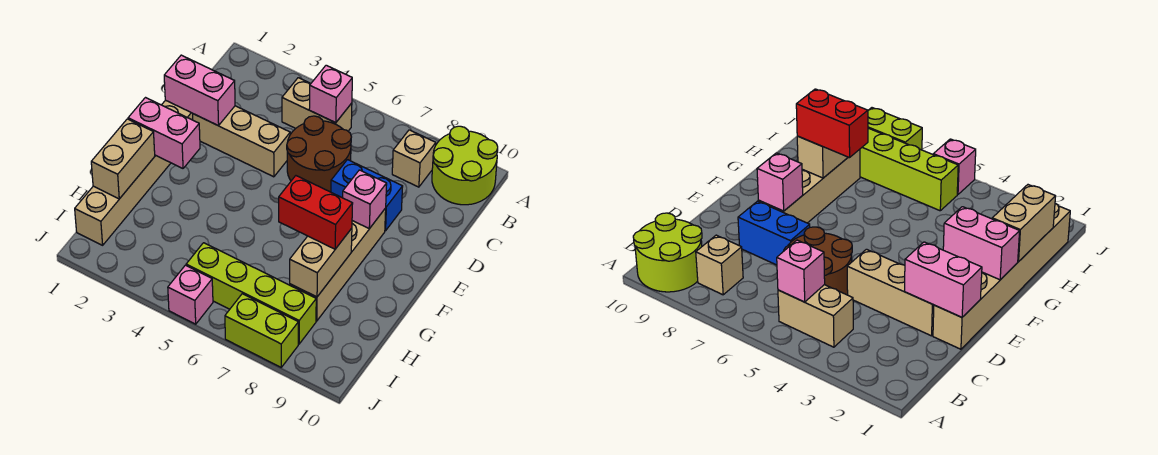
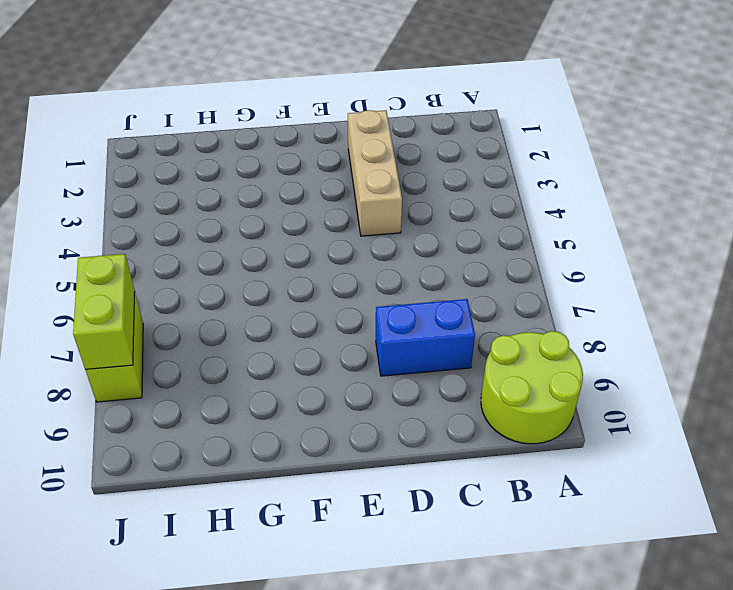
blue 1x2 brick [376,299,475,376] -> blue 1x2 brick turned to [331,160,403,231]
lime 1x2 brick [73,254,135,370] -> none
none -> tan 1x2 brick [282,78,352,131]
none -> tan 1x1 brick [392,130,436,187]
none -> brown 2x2 round brick [287,116,351,192]

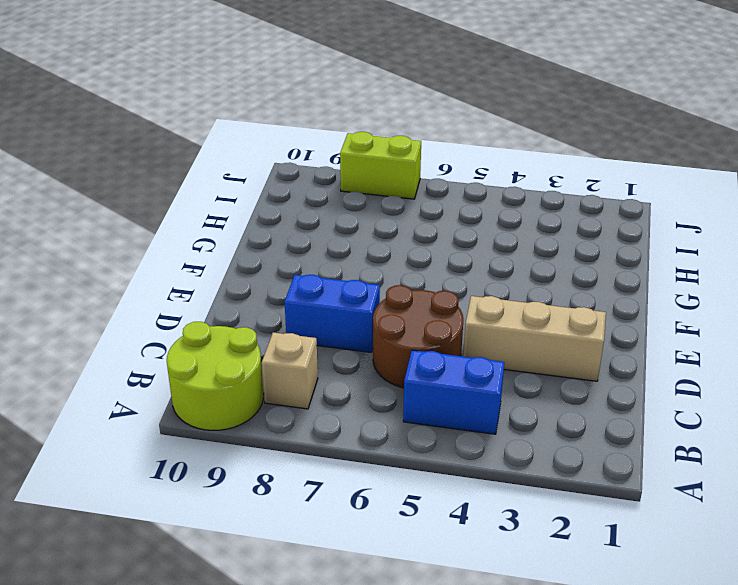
blue 1x2 brick [403,350,504,434] -> tan 1x2 brick [282,78,352,131]
none -> tan 1x6 brick [75,100,193,245]
none -> tan 1x4 brick [290,208,386,321]
none -> lime 1x4 brick [186,243,316,344]

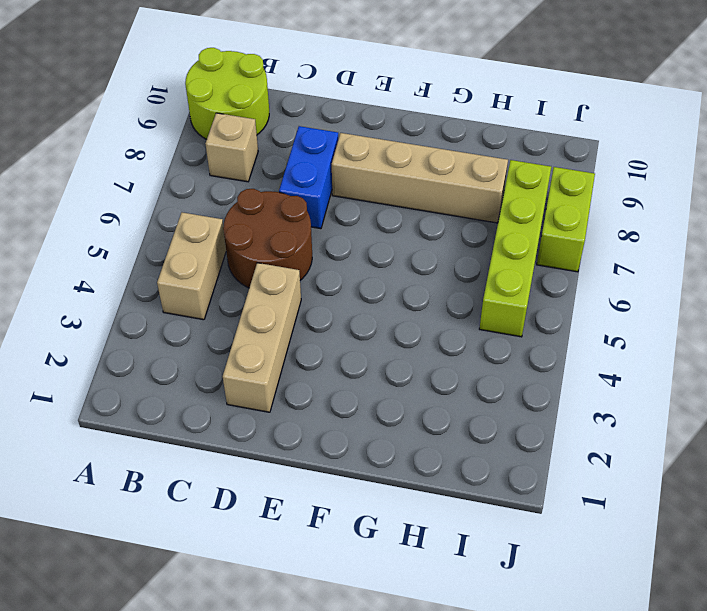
none -> tan 1x6 brick [75,100,193,245]
none -> pink 1x1 brick [168,265,213,324]
none -> pink 1x1 brick [309,65,352,123]

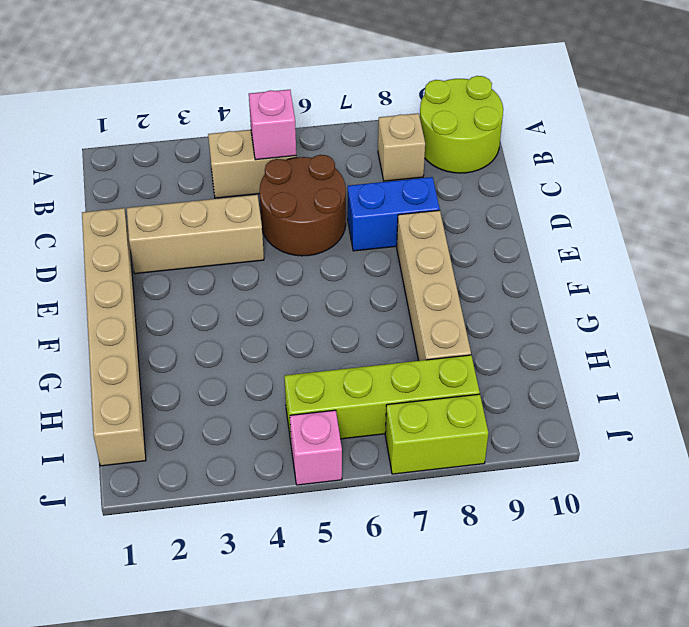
none -> pink 1x2 brick [164,55,235,126]
none -> pink 1x1 brick [343,170,387,229]
none -> pink 1x2 brick [128,98,200,168]

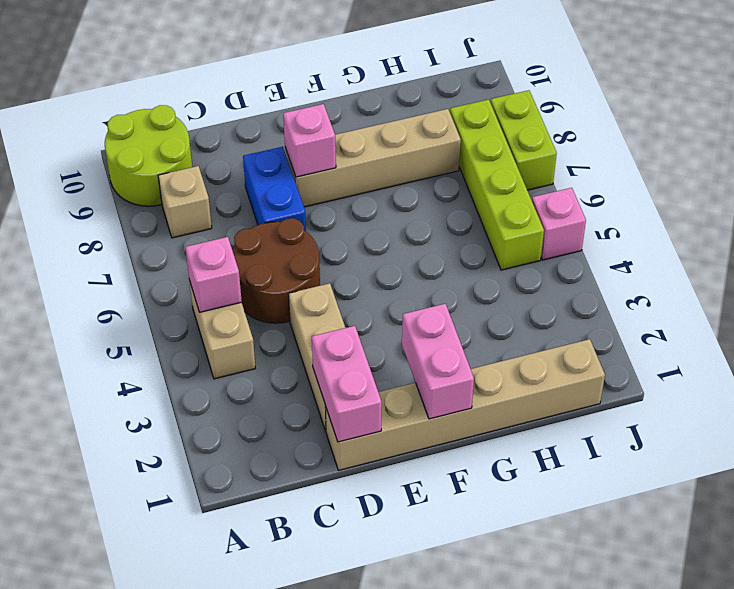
none -> tan 1x2 brick [91,119,155,199]
none -> tan 1x2 brick [290,228,352,297]
none -> red 1x2 brick [279,176,353,249]

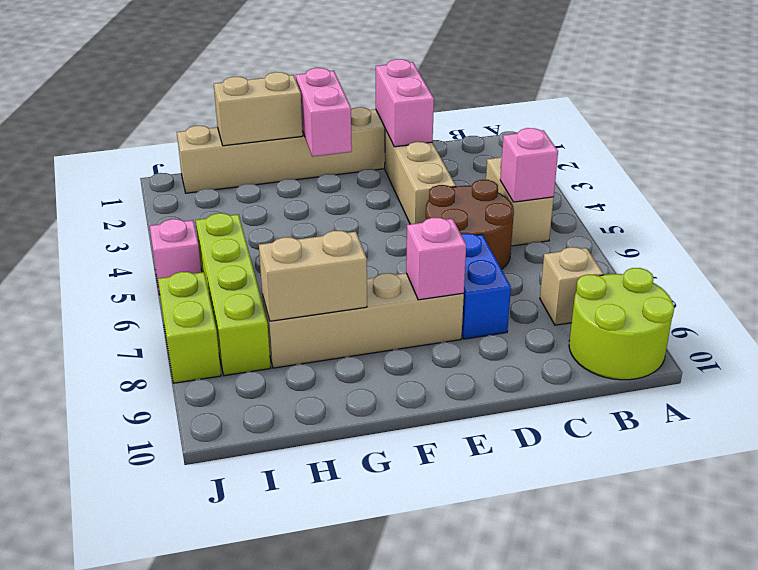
none -> red 1x2 brick [279,176,353,249]

